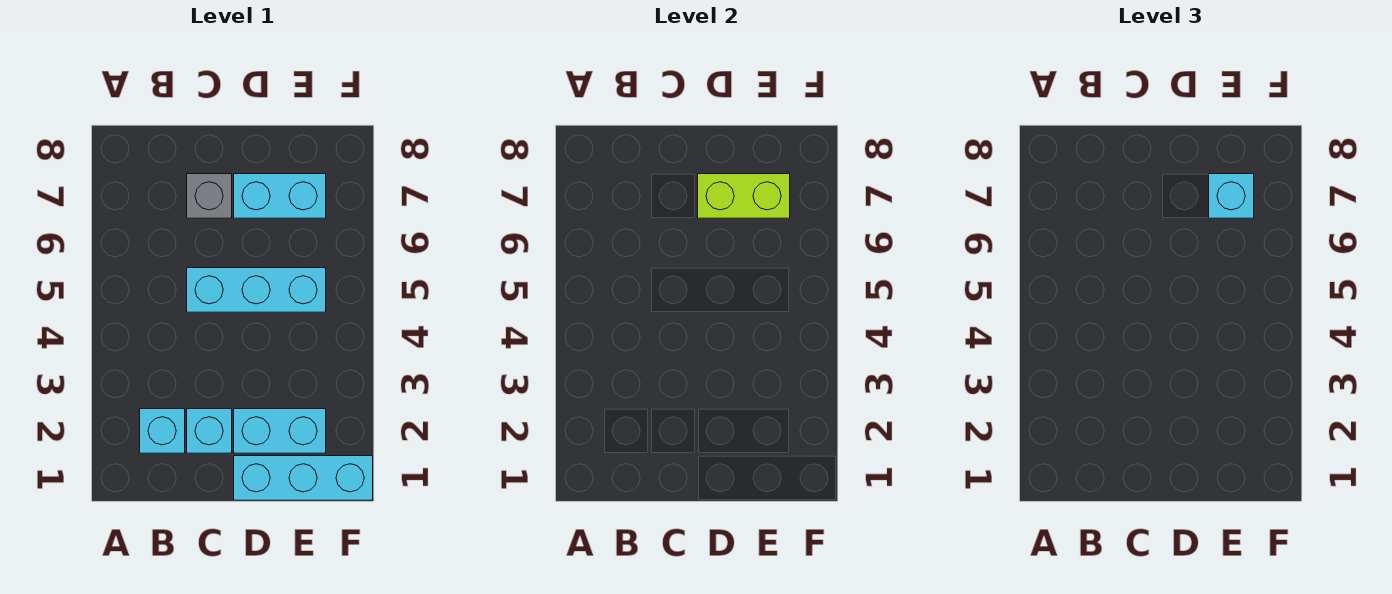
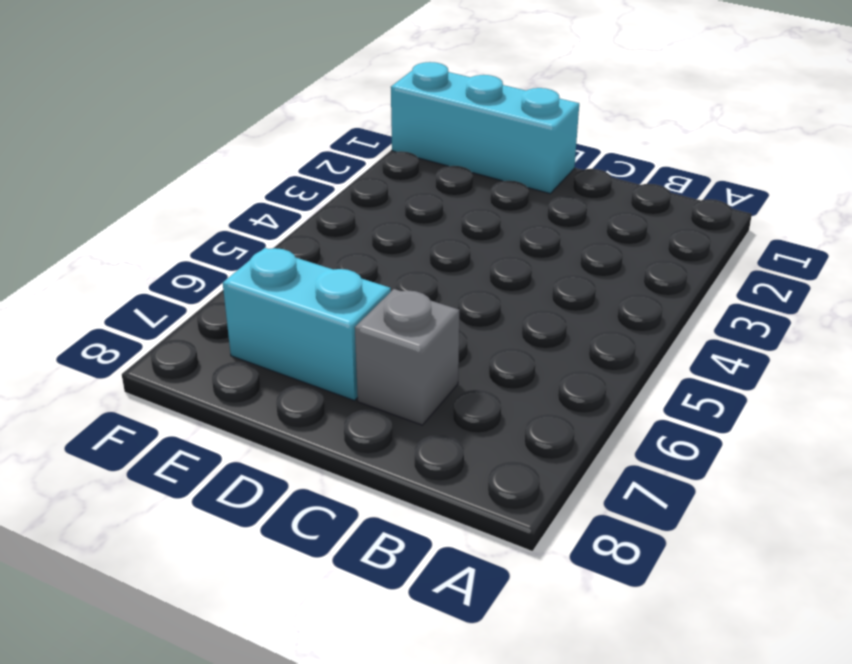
none -> cyan 1x1 brick [140,409,185,453]
none -> cyan 1x1 brick [187,409,232,453]

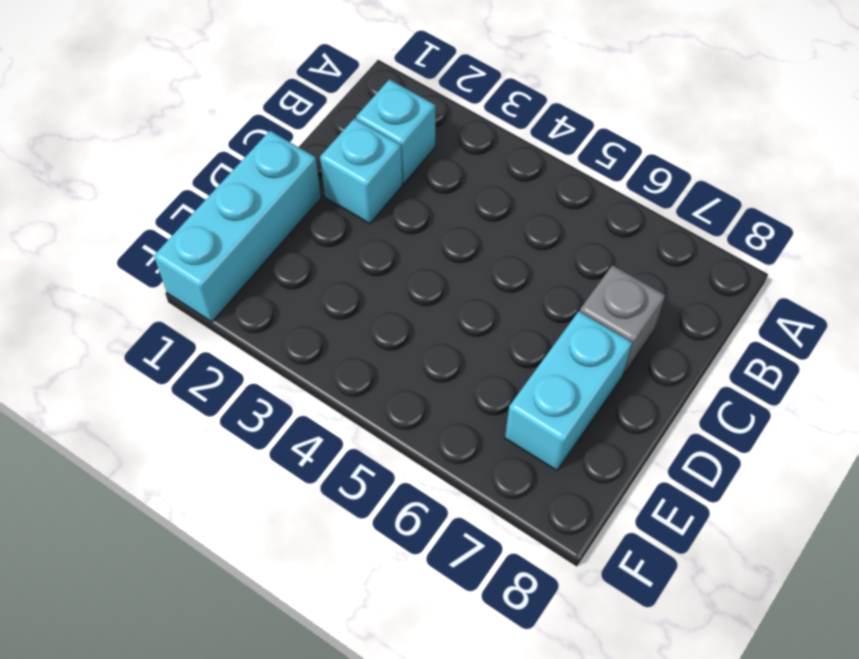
none -> cyan 1x3 brick [187,268,326,312]
none -> cyan 1x2 brick [234,409,326,453]

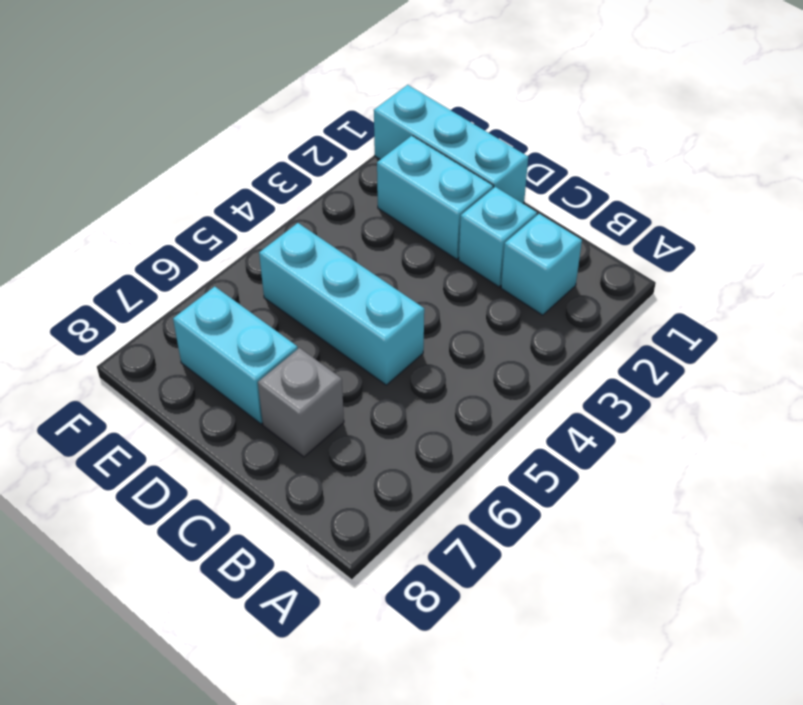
none -> lime 1x2 brick [698,174,790,218]
none -> cyan 1x1 brick [1209,174,1254,218]

